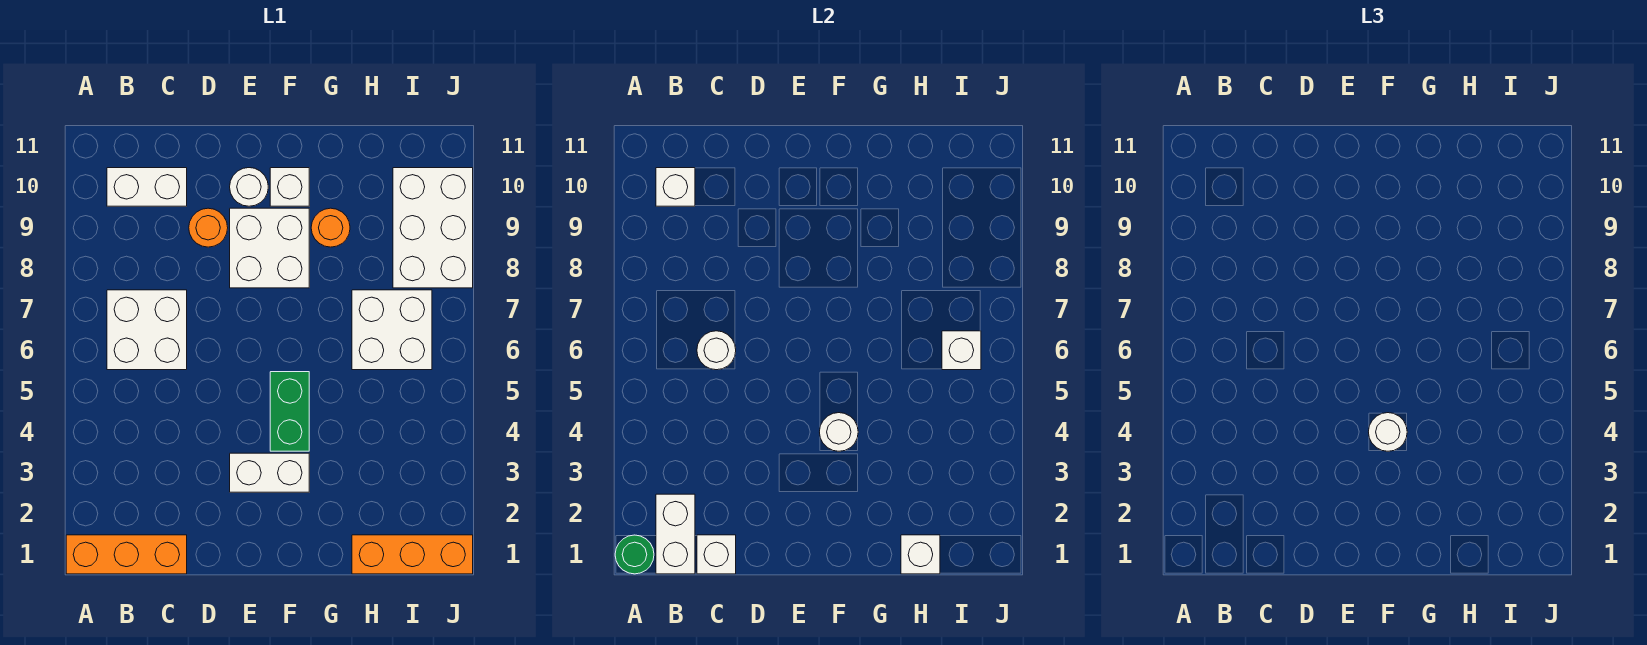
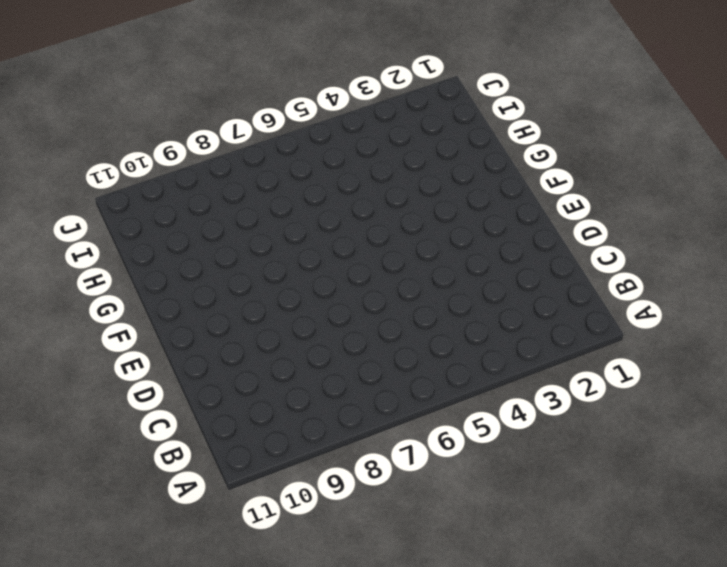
none -> orange 1x3 brick [66,535,187,574]
none -> white 2x2 brick [107,290,187,370]
none -> white 1x2 brick [107,168,187,206]

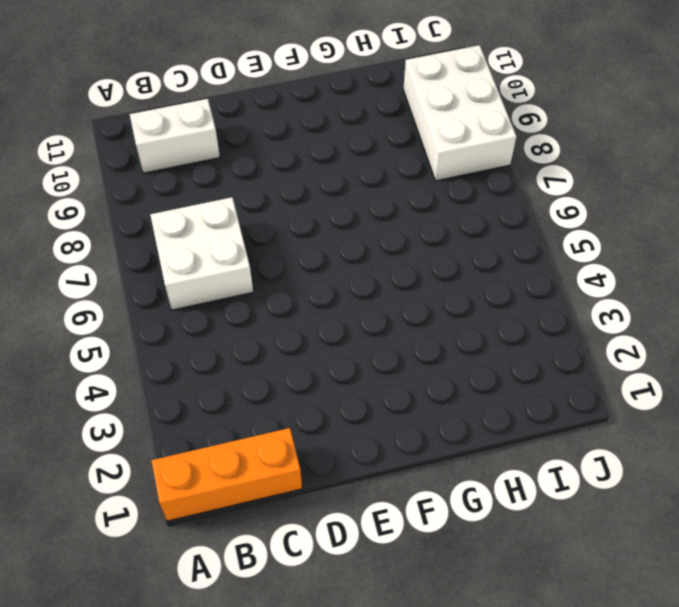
none -> orange 1x1 round brick [189,208,228,247]
none -> white 1x2 brick [230,453,309,492]
none -> white 2x2 brick [230,208,309,288]

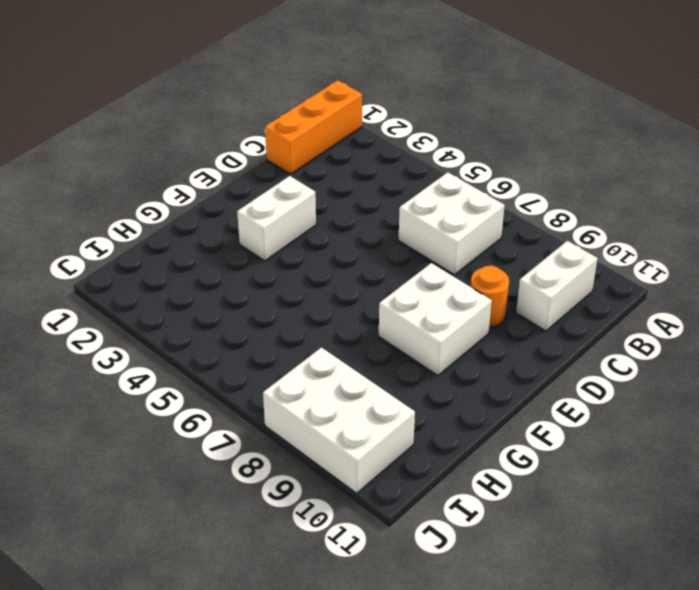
none -> white 1x1 round brick [230,168,268,206]
none -> green 1x2 brick [270,372,309,451]
none -> white 1x1 brick [270,168,309,206]

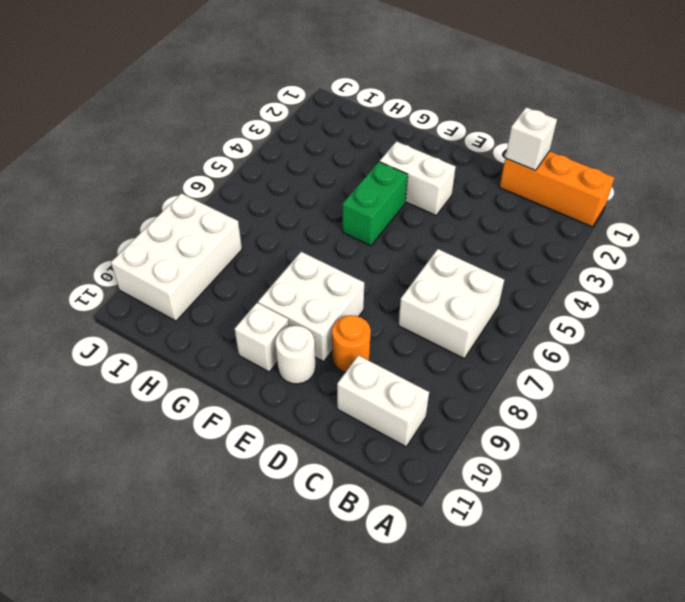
none -> orange 1x1 round brick [311,208,350,247]
none -> orange 1x3 brick [352,535,473,574]
none -> white 2x2 brick [352,290,432,370]

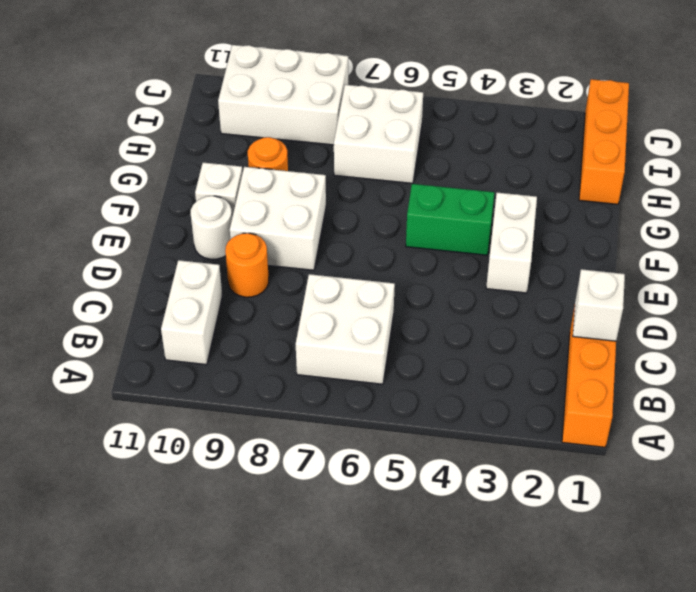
none -> green 1x1 round brick [615,535,654,574]
none -> white 1x2 brick [656,494,695,574]
none -> white 1x1 brick [656,168,695,206]

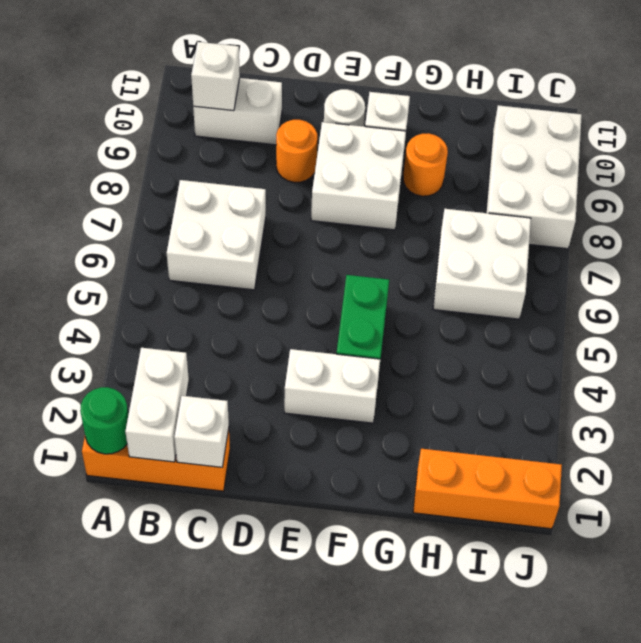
none -> white 1x1 round brick [697,331,736,370]
none -> white 1x1 round brick [820,413,858,451]
none -> white 1x1 brick [901,535,940,574]

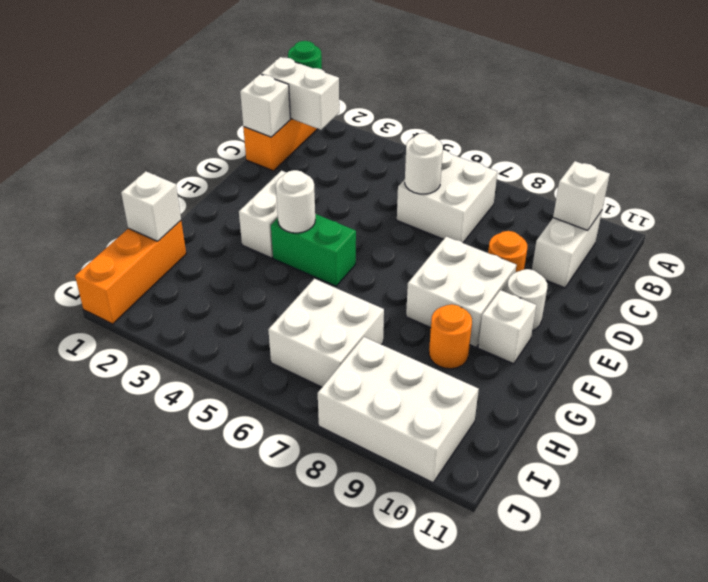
none -> white 1x1 brick [942,331,981,370]
none -> white 1x1 round brick [1369,413,1407,451]

